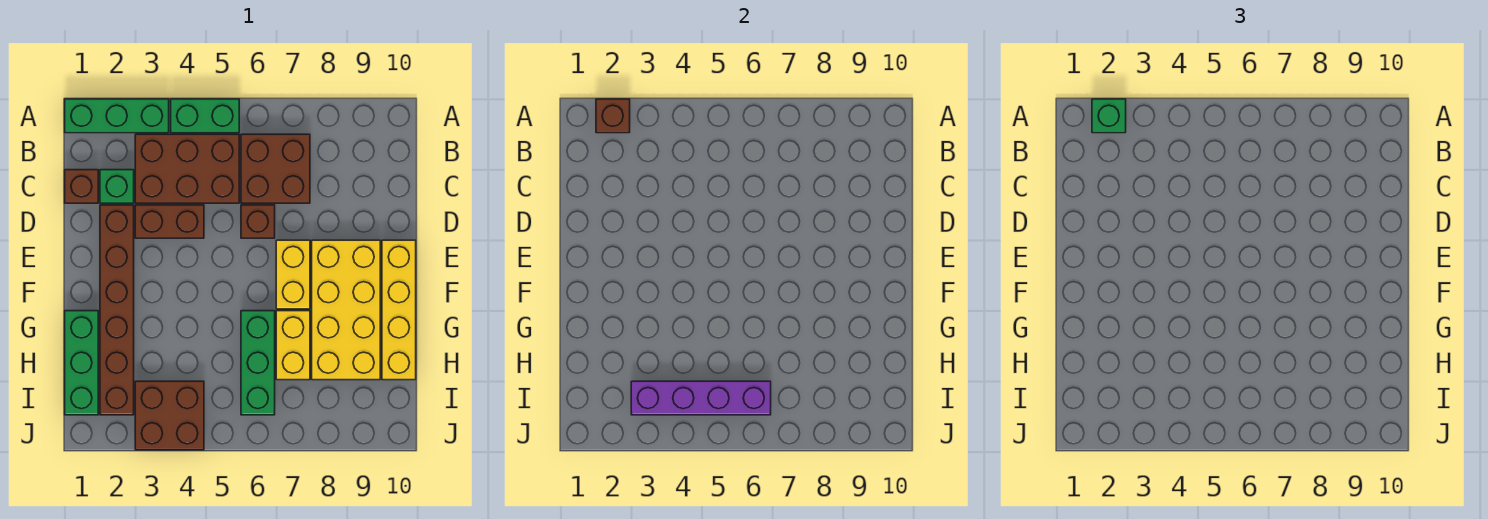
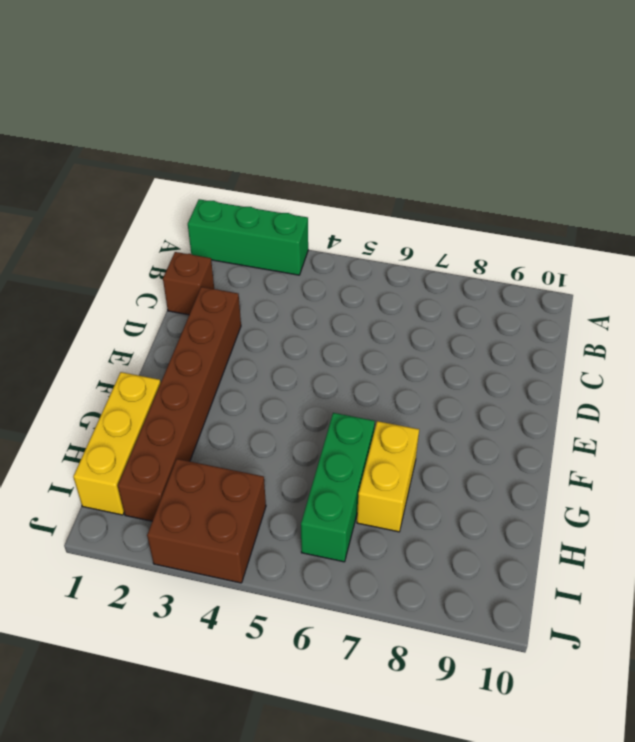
yellow 1x3 brick [73,372,161,515] -> green 1x3 brick [65,311,98,415]
none -> green 1x2 brick [171,99,239,133]
none -> brown 2x3 brick [135,134,239,203]
none -> brown 2x2 brick [241,134,310,203]

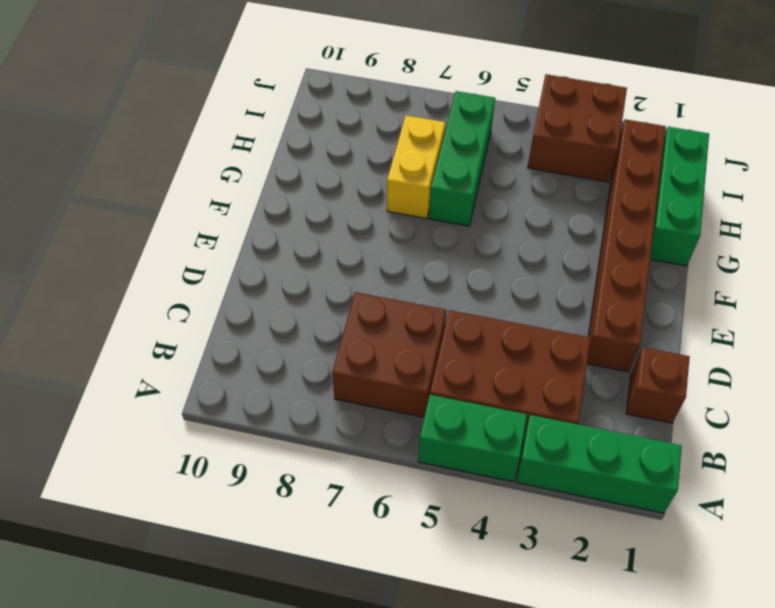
none -> green 1x1 brick [100,170,134,203]
none -> brown 1x2 brick [135,205,204,238]
none -> brown 1x1 brick [241,205,275,238]

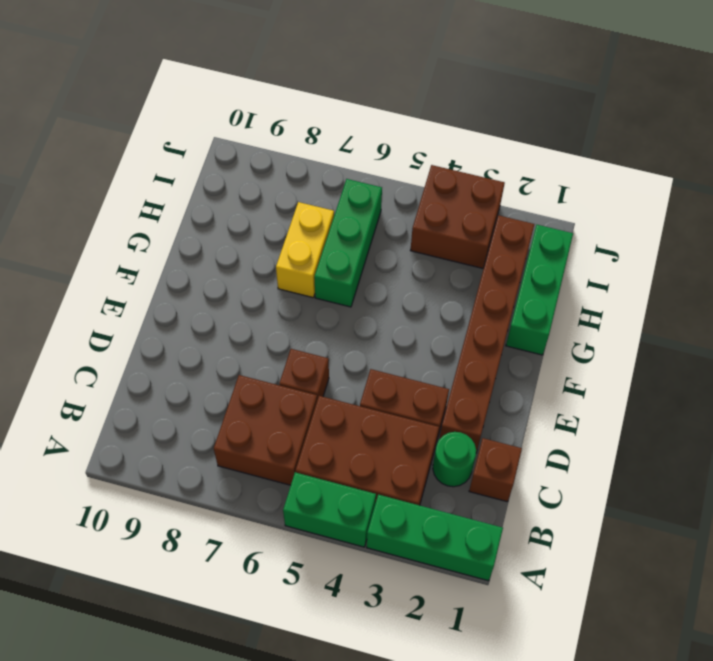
green 1x1 round brick [433,432,476,487] -> green 1x1 brick [100,170,134,203]
none -> yellow 1x2 brick [276,240,310,309]
none -> yellow 2x4 brick [312,240,380,380]
none -> yellow 1x4 brick [382,240,416,380]

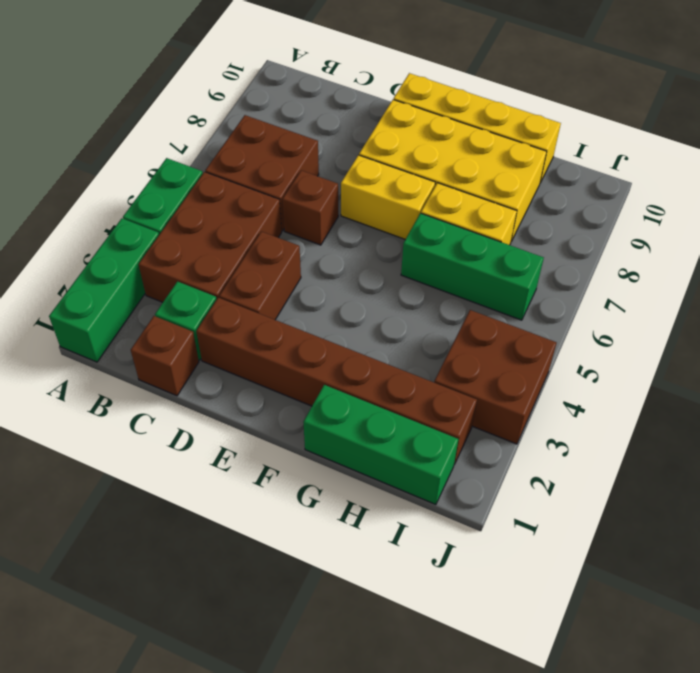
none -> brown 1x1 brick [596,99,630,133]
none -> purple 1x4 brick [631,381,771,415]
none -> green 1x1 brick [1092,99,1126,133]

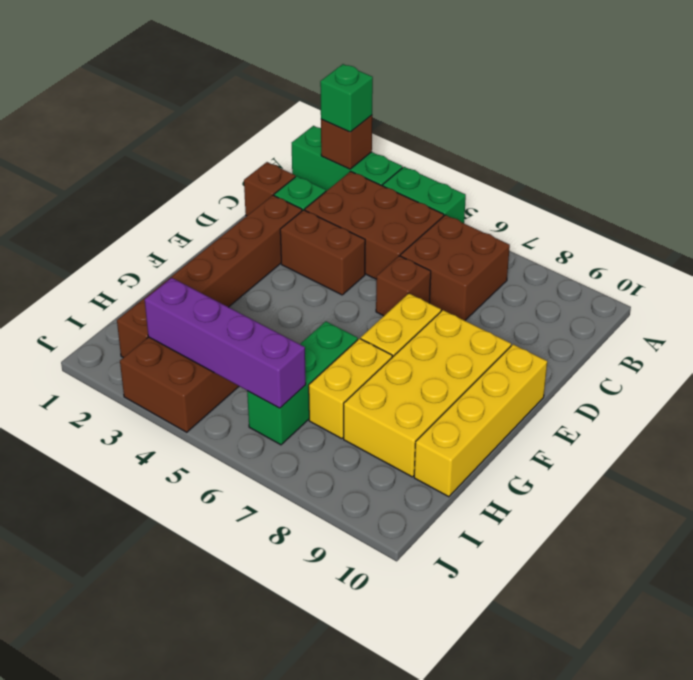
none -> green 1x3 brick [65,311,98,415]

